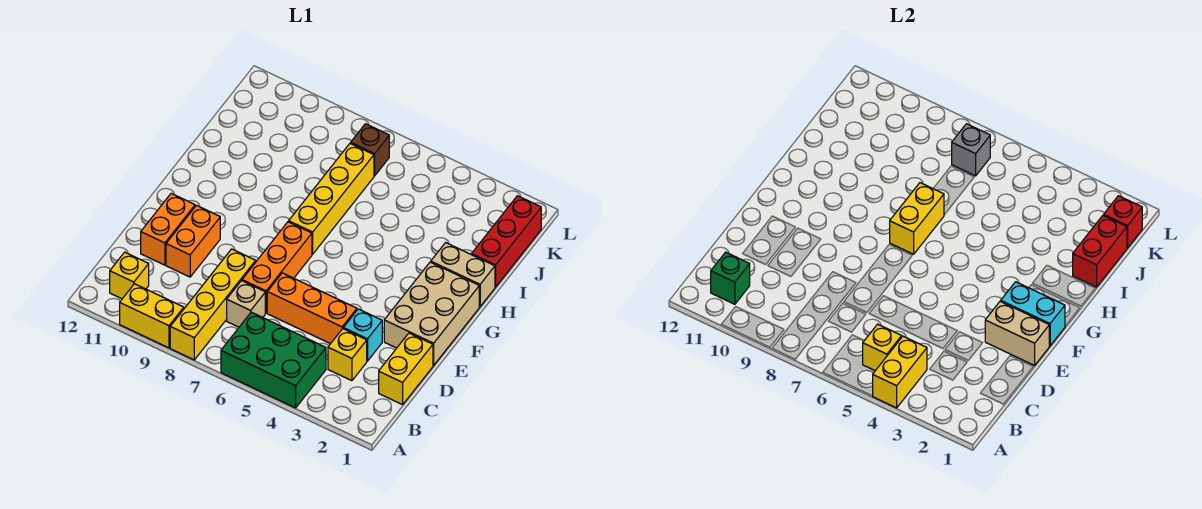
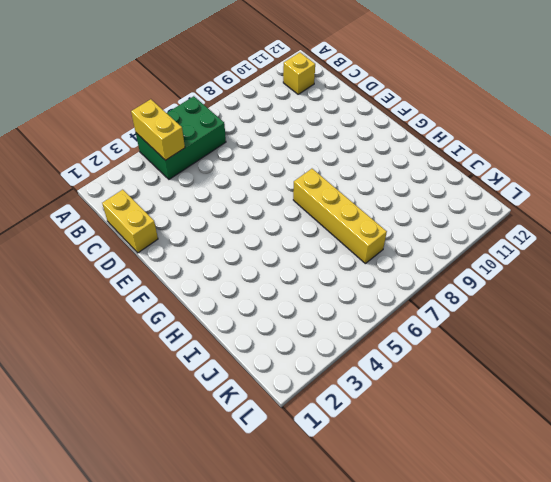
none -> yellow 1x4 brick [170,249,256,360]
none -> yellow 1x2 brick [120,284,184,348]
none -> yellow 1x1 brick [328,329,367,381]

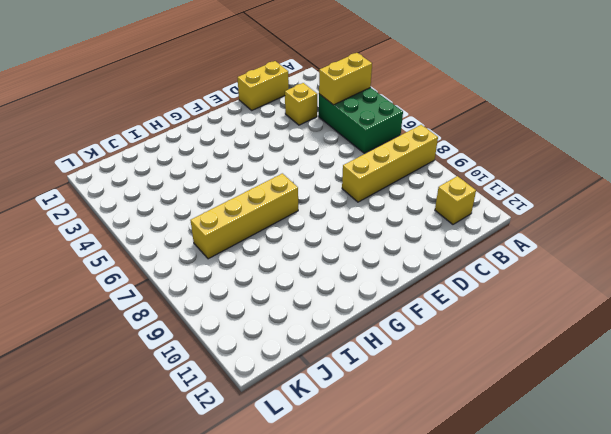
none -> yellow 1x2 brick [120,284,184,348]
none -> tan 1x1 brick [227,281,265,327]
none -> cyan 1x1 brick [343,309,382,361]

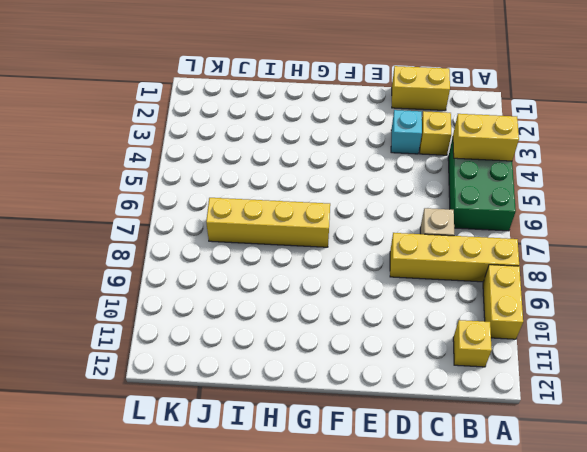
none -> orange 1x3 brick [267,273,357,344]
none -> orange 1x3 brick [242,222,312,313]
none -> orange 1x2 brick [166,205,220,277]

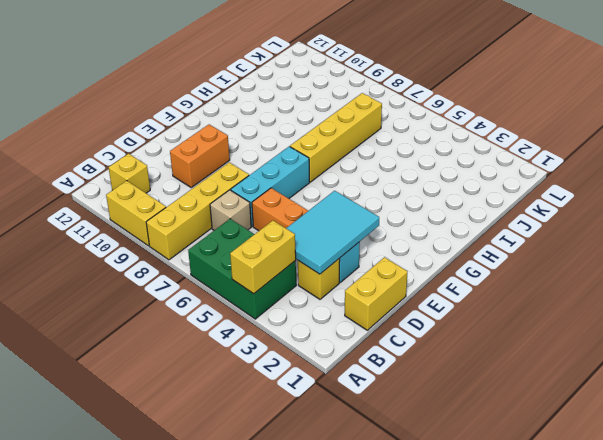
cyan 2x3 tile [286,191,379,274] -> none
cyan 1x3 brick [231,147,310,226] -> orange 1x3 brick [242,222,312,313]
none -> orange 1x2 brick [141,193,195,265]
none -> tan 2x3 brick [384,262,479,365]
none -> tan 1x2 brick [431,243,495,307]

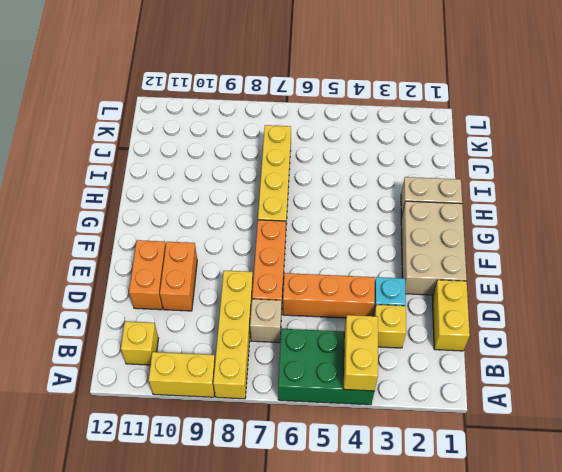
none -> red 1x3 brick [472,196,541,287]
none -> brown 1x1 brick [351,124,389,176]
none -> yellow 1x1 brick [863,324,902,371]

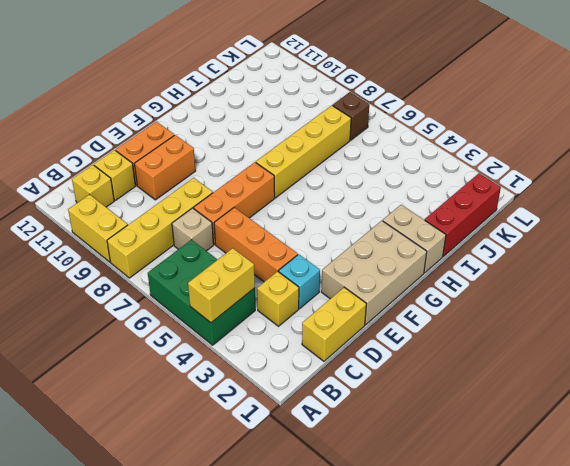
yellow 1x1 brick [94,150,135,200] -> yellow 1x1 brick moved to [863,324,902,371]
none -> green 1x1 brick [711,252,750,304]
none -> tan 1x2 brick [985,301,1049,365]
none -> cyan 1x2 brick [1001,282,1065,346]

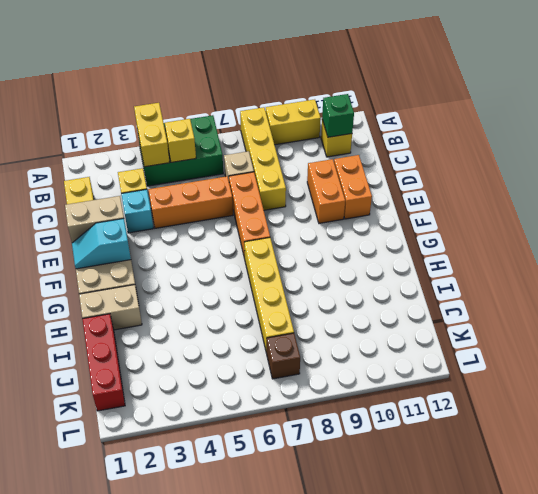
cyan 1x2 slope [72,219,131,269] -> cyan 1x2 brick [1001,282,1065,346]
none -> yellow 1x2 brick [890,183,944,254]
none -> red 1x2 brick [1073,215,1127,287]
none -> red 1x1 brick [1104,196,1142,248]

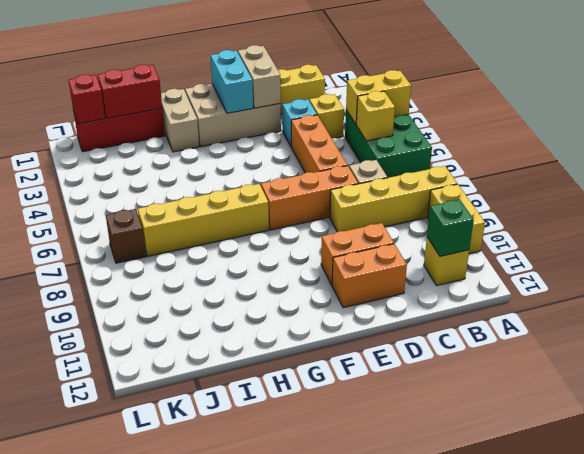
none -> yellow 1x2 brick [890,183,944,254]
none -> grey 1x1 brick [952,124,990,176]

